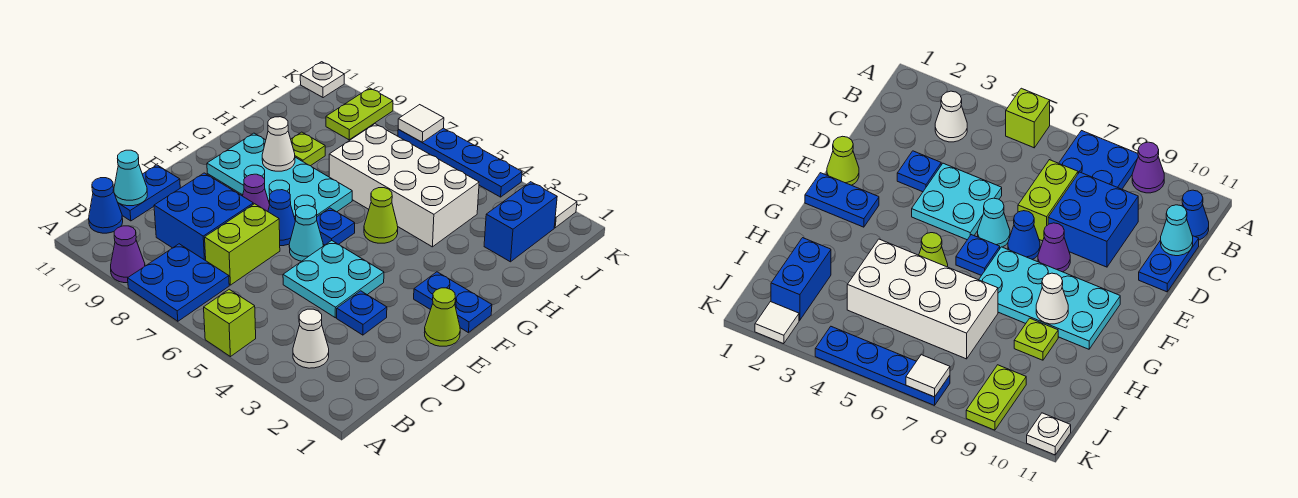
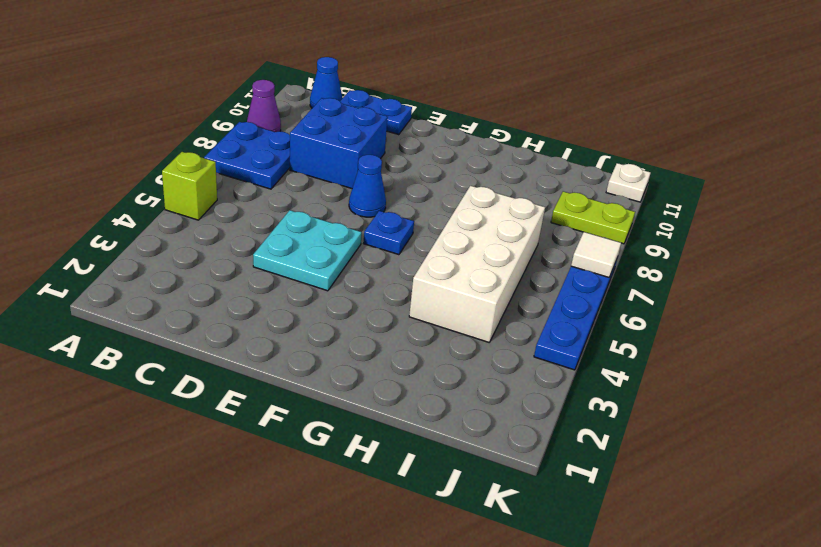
none -> white 1x1 cone [293,309,329,368]
none -> lime 1x2 brick [205,204,280,285]
none -> blue 1x1 plate [337,291,387,335]

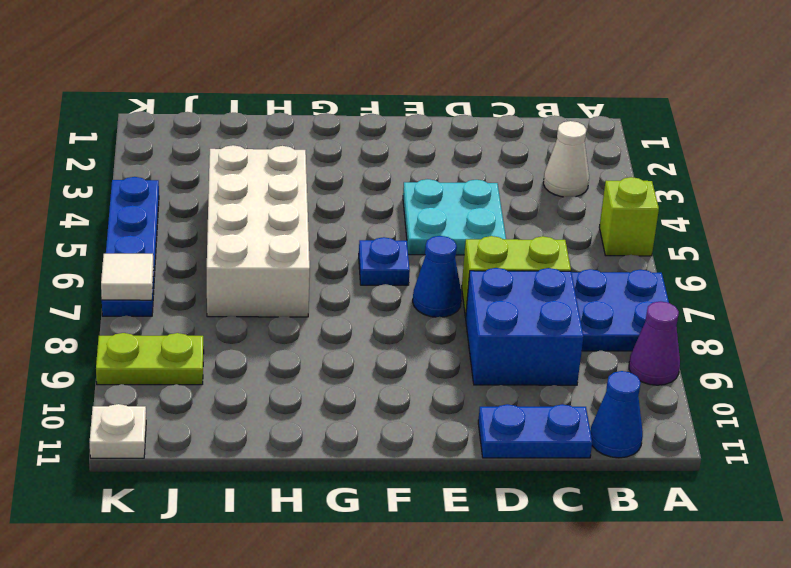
none -> blue 1x1 plate [337,291,387,335]
none -> lime 1x1 cone [424,288,460,346]
none -> cyan 1x1 cone [289,205,323,261]

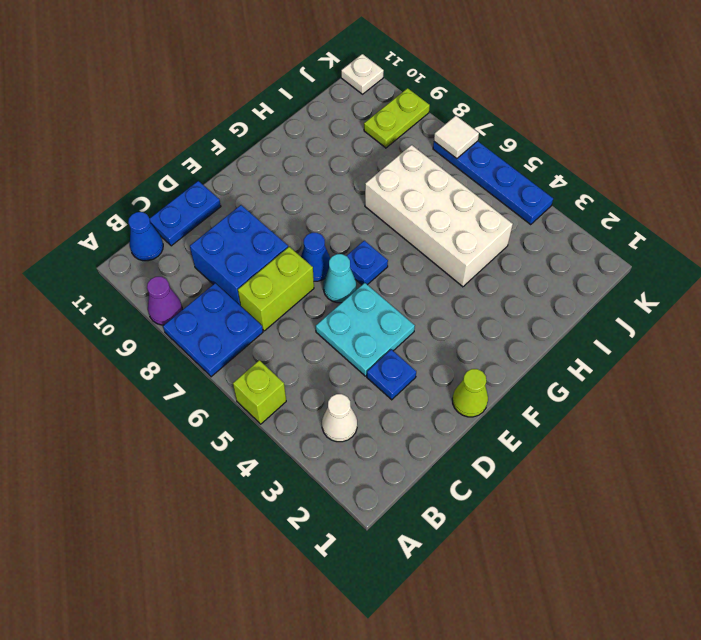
none -> purple 1x1 cone [243,174,270,212]
none -> blue 1x2 plate [414,272,492,333]
none -> cyan 2x4 plate [207,133,352,221]

